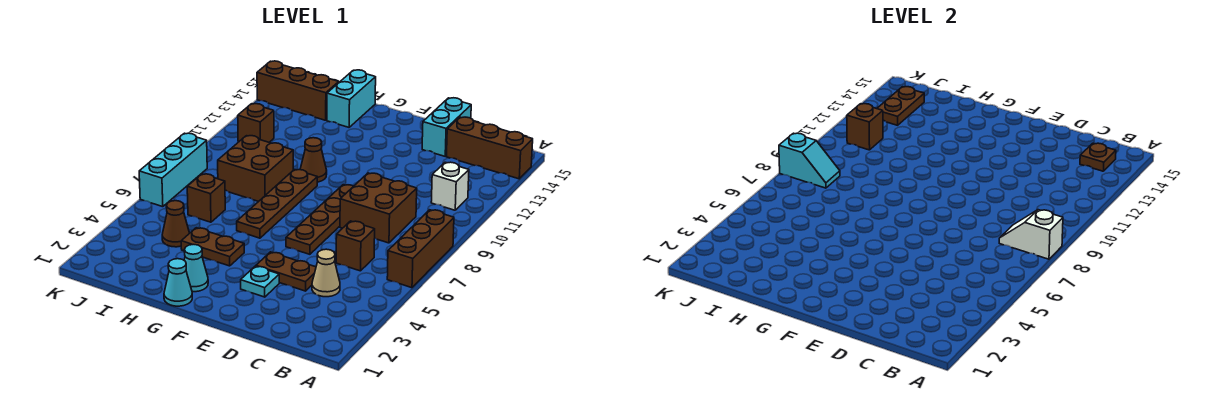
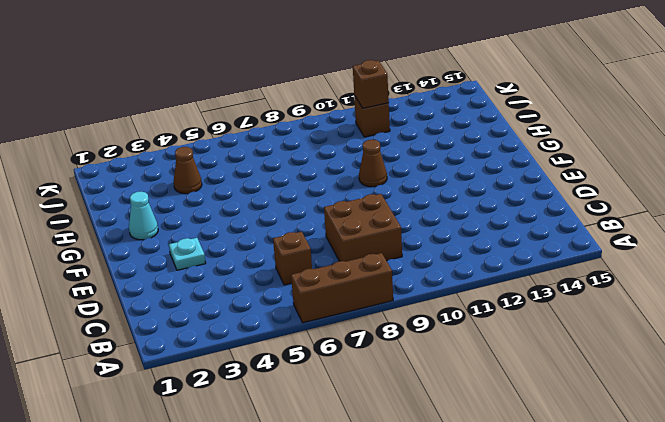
none -> brown 1x3 brick [446,117,533,179]
none -> white 1x1 brick [431,162,469,210]
none -> tan 1x1 cone [312,249,340,297]

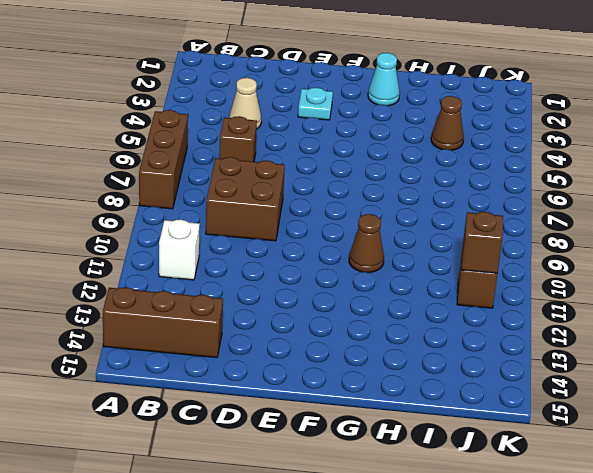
none -> brown 1x2 plate [256,252,316,291]
none -> cyan 1x2 brick [422,98,471,156]
none -> brown 1x4 plate [286,185,353,254]

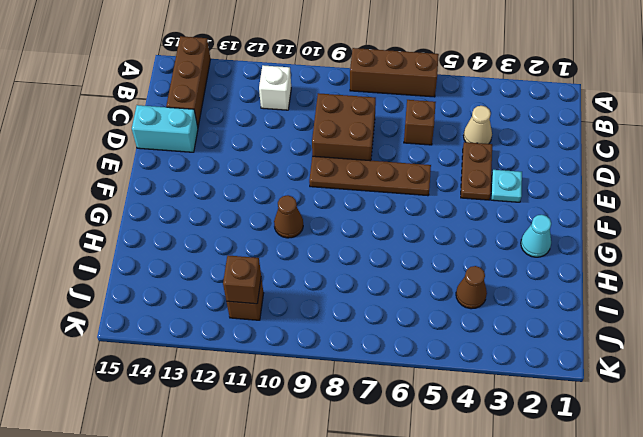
none -> cyan 1x1 cone [164,259,192,306]
none -> brown 1x2 plate [181,228,244,266]
none -> brown 1x4 plate [237,170,317,238]

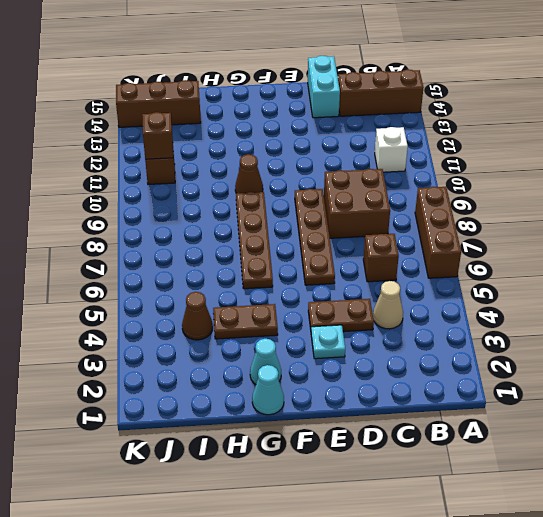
none -> brown 2x2 brick [218,136,293,202]
none -> cyan 1x2 brick [327,70,376,127]
none -> brown 1x1 brick [187,174,225,222]

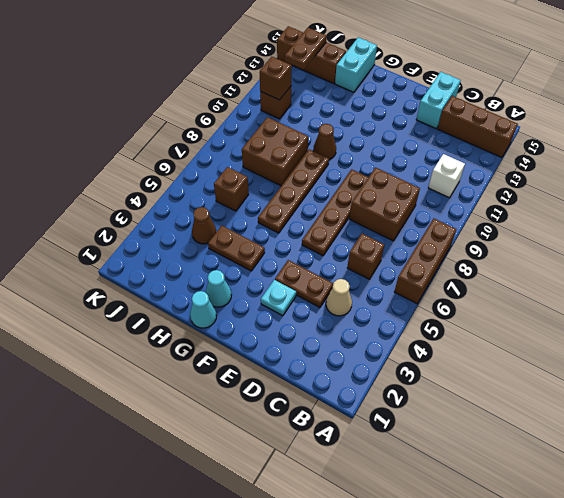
none -> cyan 1x3 brick [139,133,207,207]
none -> white 1x2 slope [999,210,1063,259]
none -> brown 1x1 plate [1080,143,1116,171]

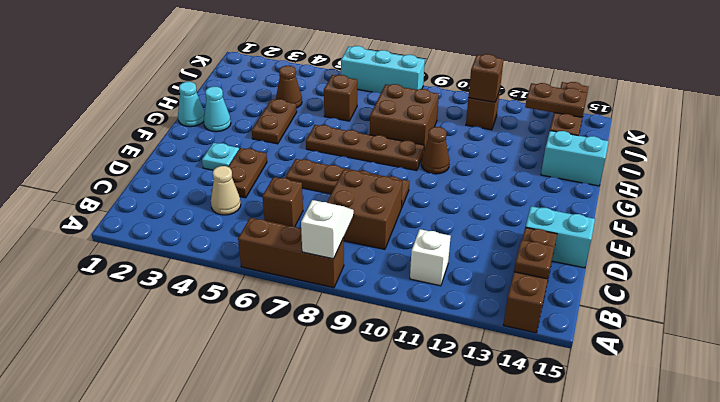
none -> cyan 1x2 slope [779,133,840,188]

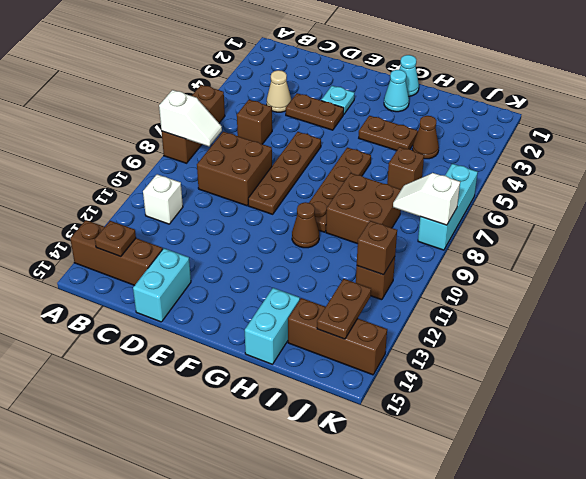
white 1x2 slope [393,173,460,225] -> cyan 1x2 slope [779,133,840,188]

